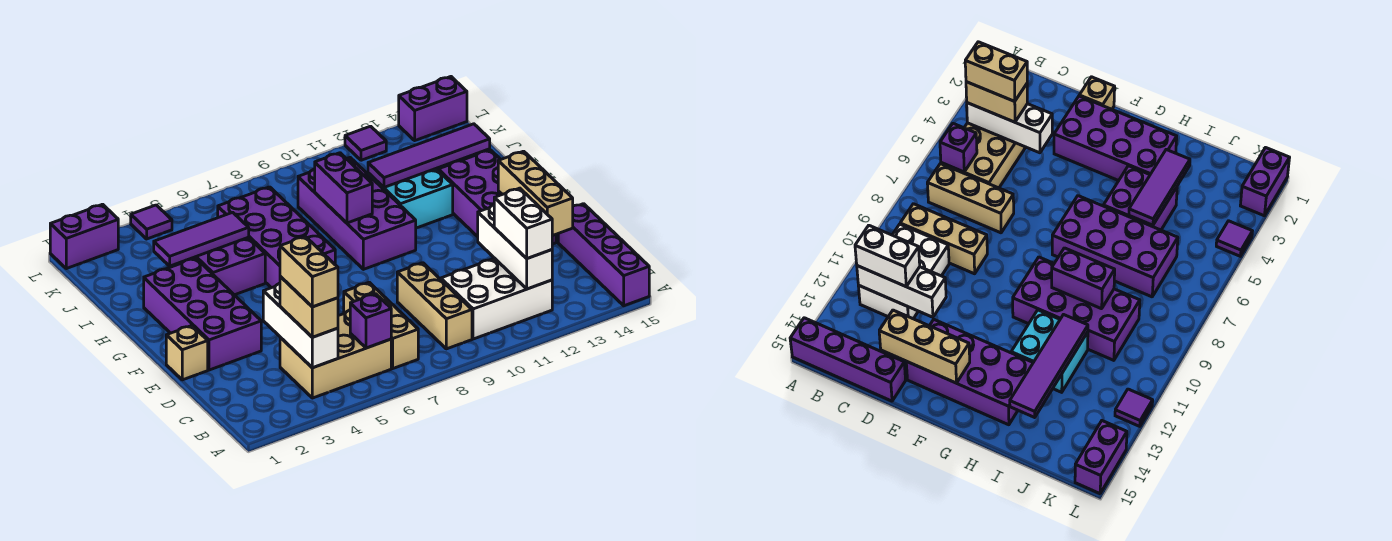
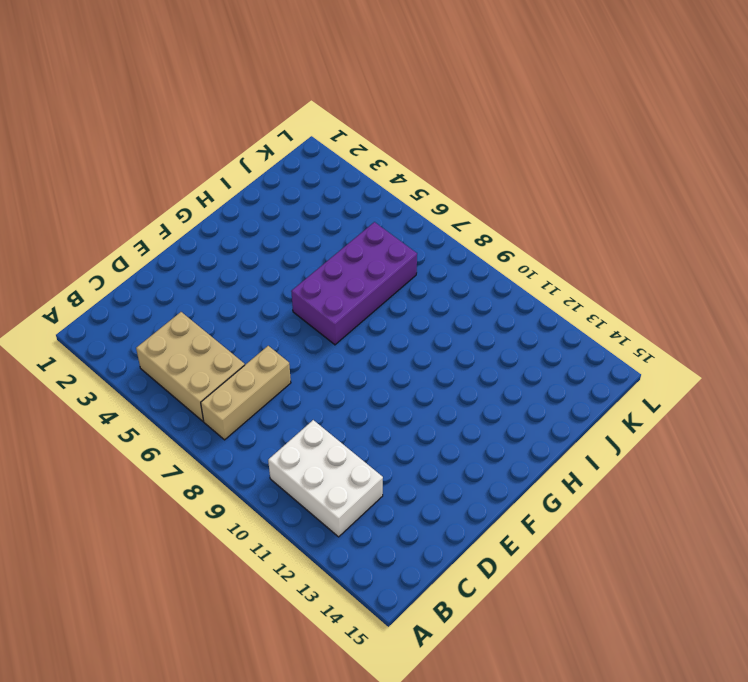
none -> purple 1x4 brick [558,204,649,306]
none -> tan 1x3 brick [397,263,472,349]
none -> tan 1x1 brick [166,326,208,380]

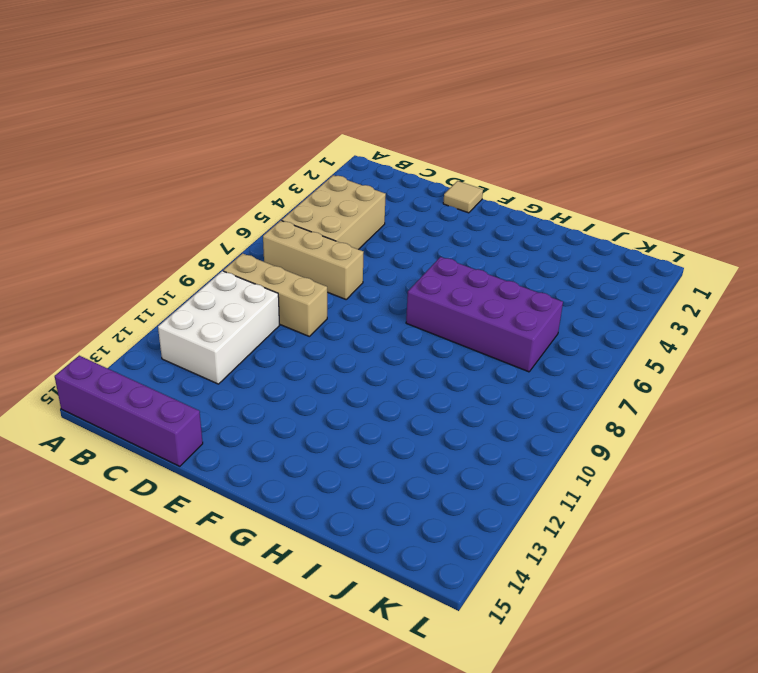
tan 1x1 tile [443,181,483,213] -> tan 1x1 brick [166,326,208,380]
none -> purple 2x4 brick [144,258,261,370]
none -> purple 2x4 brick [438,150,556,244]
none -> purple 2x4 brick [298,158,416,269]

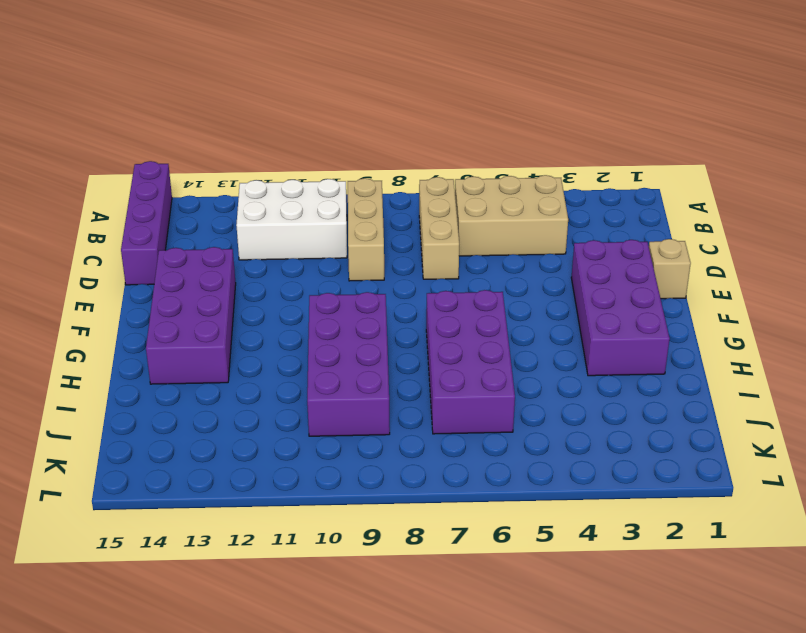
none -> purple 2x2 brick [181,237,265,295]
none -> cyan 2x2 brick [368,169,453,228]
none -> purple 1x2 brick [50,204,118,269]

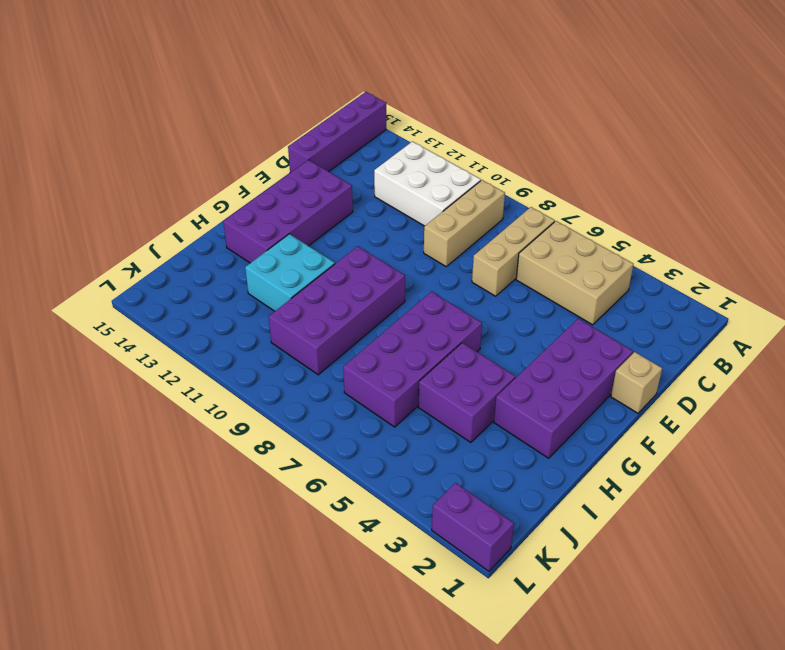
none -> purple 1x1 tile [131,205,172,239]
none -> purple 1x1 tile [345,126,386,160]
none -> purple 1x2 brick [399,77,467,140]

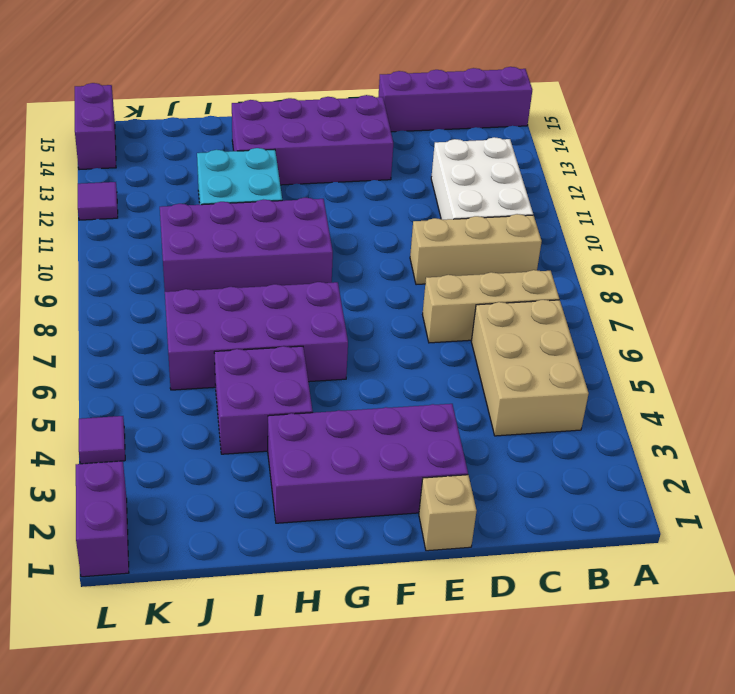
none -> white 1x3 brick [263,283,338,368]
none -> purple 1x1 brick [350,294,391,348]
none -> white 1x3 brick [478,205,552,289]

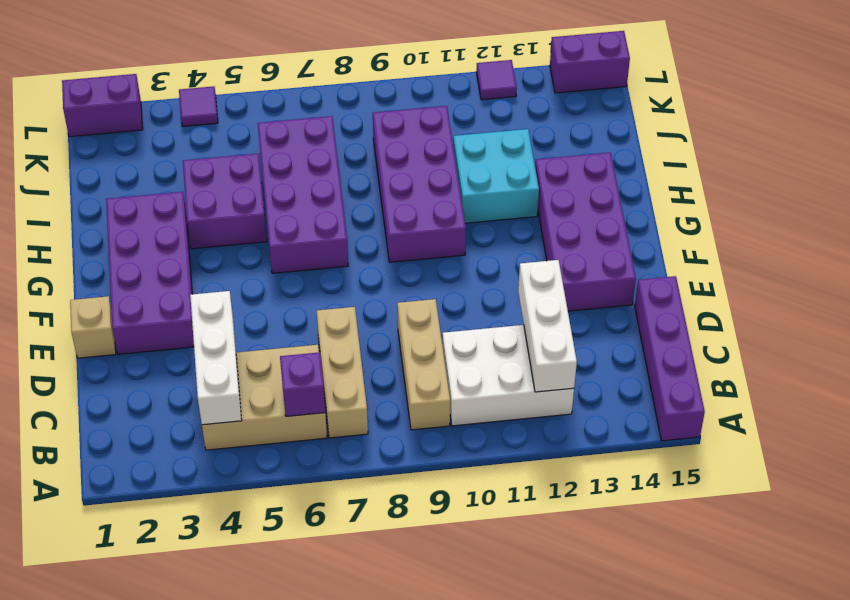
none -> tan 1x3 brick [498,151,573,236]
none -> purple 1x2 brick [315,153,372,223]
none -> purple 1x3 tile [154,212,249,266]

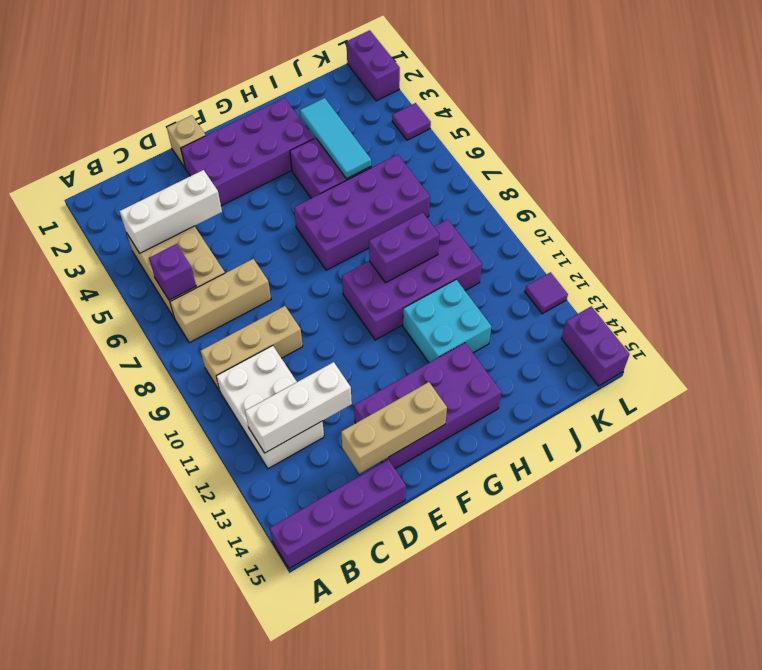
cyan 1x3 tile [300,98,371,179] -> purple 1x3 tile [154,212,249,266]
none -> purple 1x4 tile [368,124,490,187]
none -> tan 1x2 brick [280,276,338,337]
none -> white 1x2 brick [494,188,552,259]

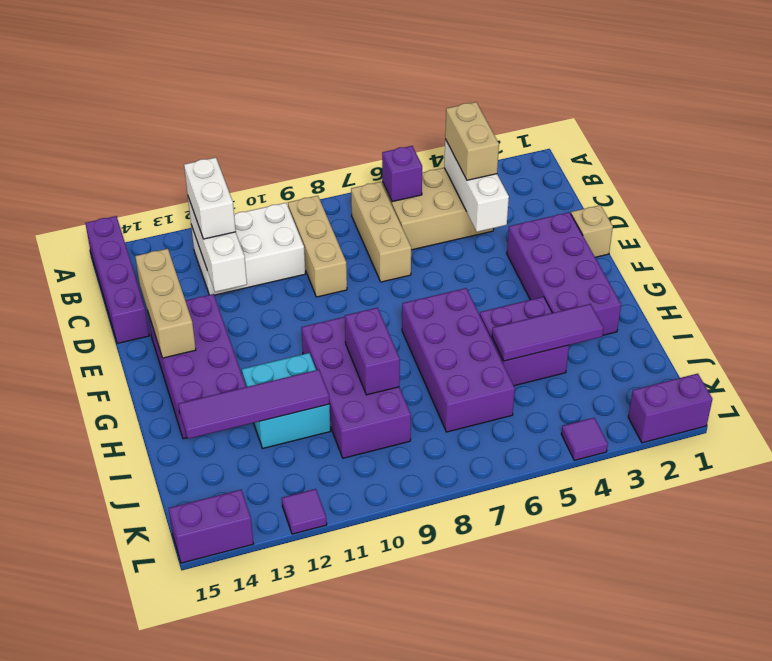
none -> tan 1x2 brick [280,237,338,307]

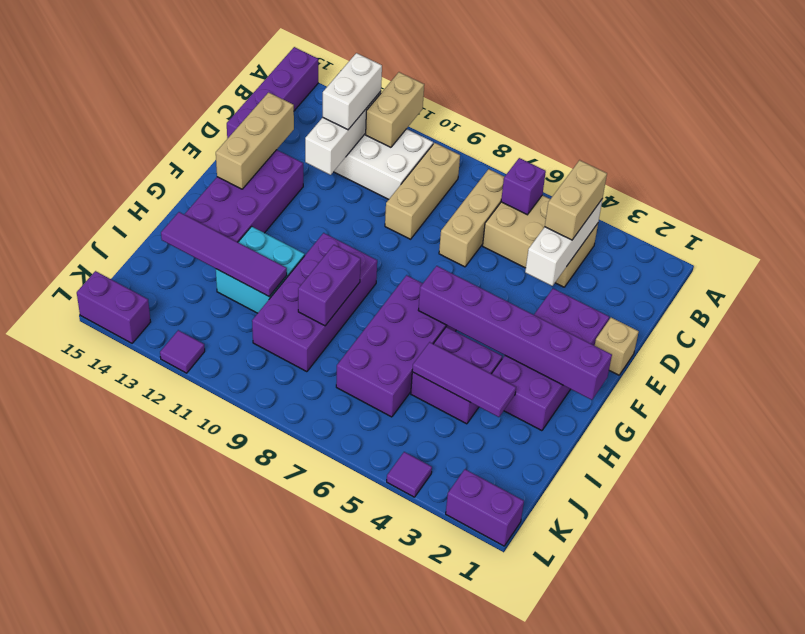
tan 1x2 brick [366,72,424,147] -> tan 1x2 brick moved to [280,237,338,307]
purple 1x6 brick [418,266,612,400] -> none

